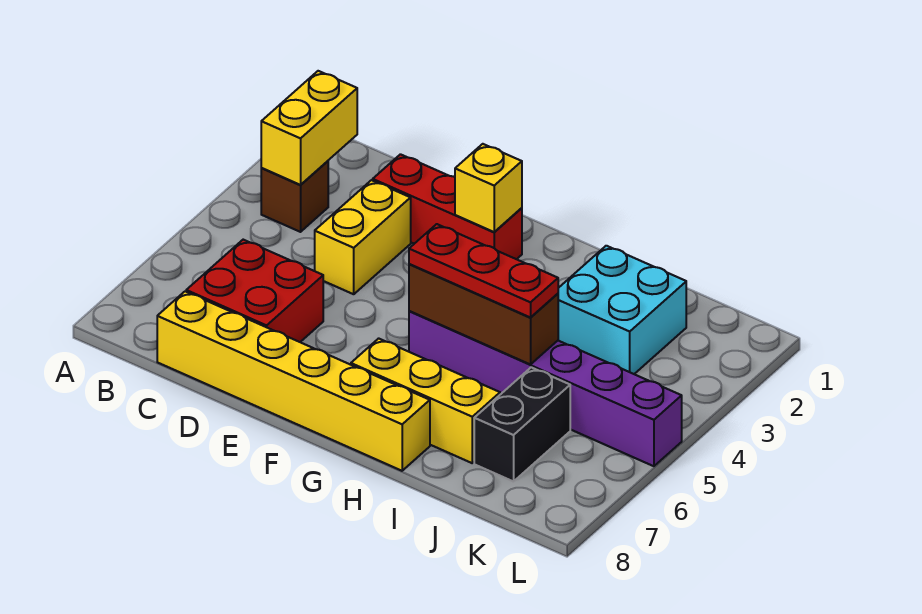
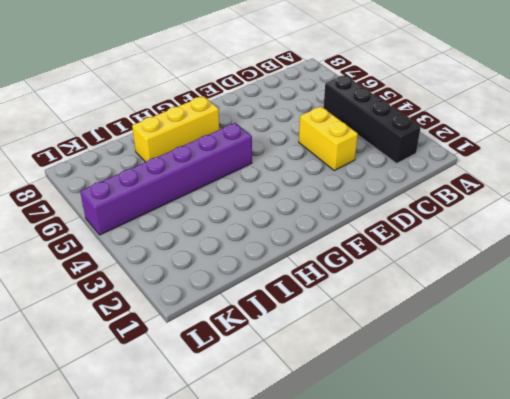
black 1x4 brick [324,75,421,163] -> brown 1x1 brick [261,161,328,232]
none -> red 2x2 brick [186,240,323,342]
none -> yellow 1x6 brick [157,291,430,471]
none -> red 1x3 brick [373,154,522,259]

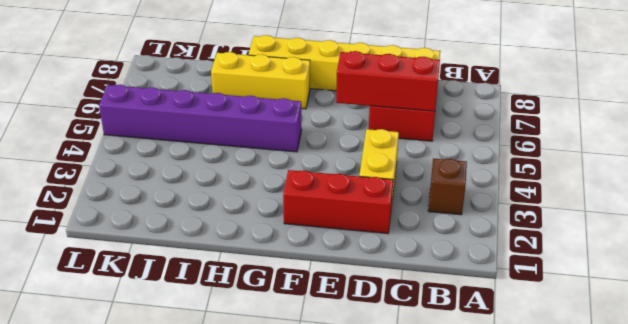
red 1x3 brick [336,51,440,111] -> none
none -> cyan 2x2 brick [558,246,686,374]
none -> black 1x2 brick [474,367,570,482]
none -> yellow 1x2 brick [261,71,357,185]

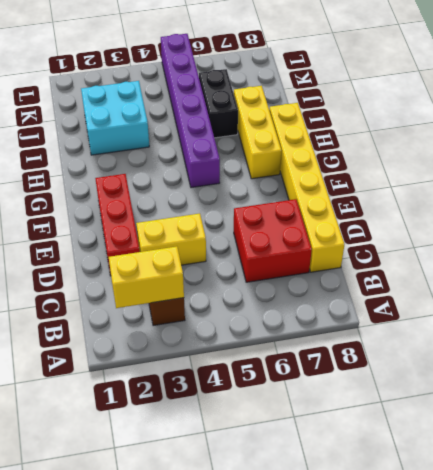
black 1x2 brick [199,69,238,138] -> black 1x2 brick turned to [474,367,570,482]
none -> yellow 1x1 brick [455,144,522,232]
none -> brown 1x3 brick [409,264,558,365]
none -> red 1x3 plate [409,224,558,318]

